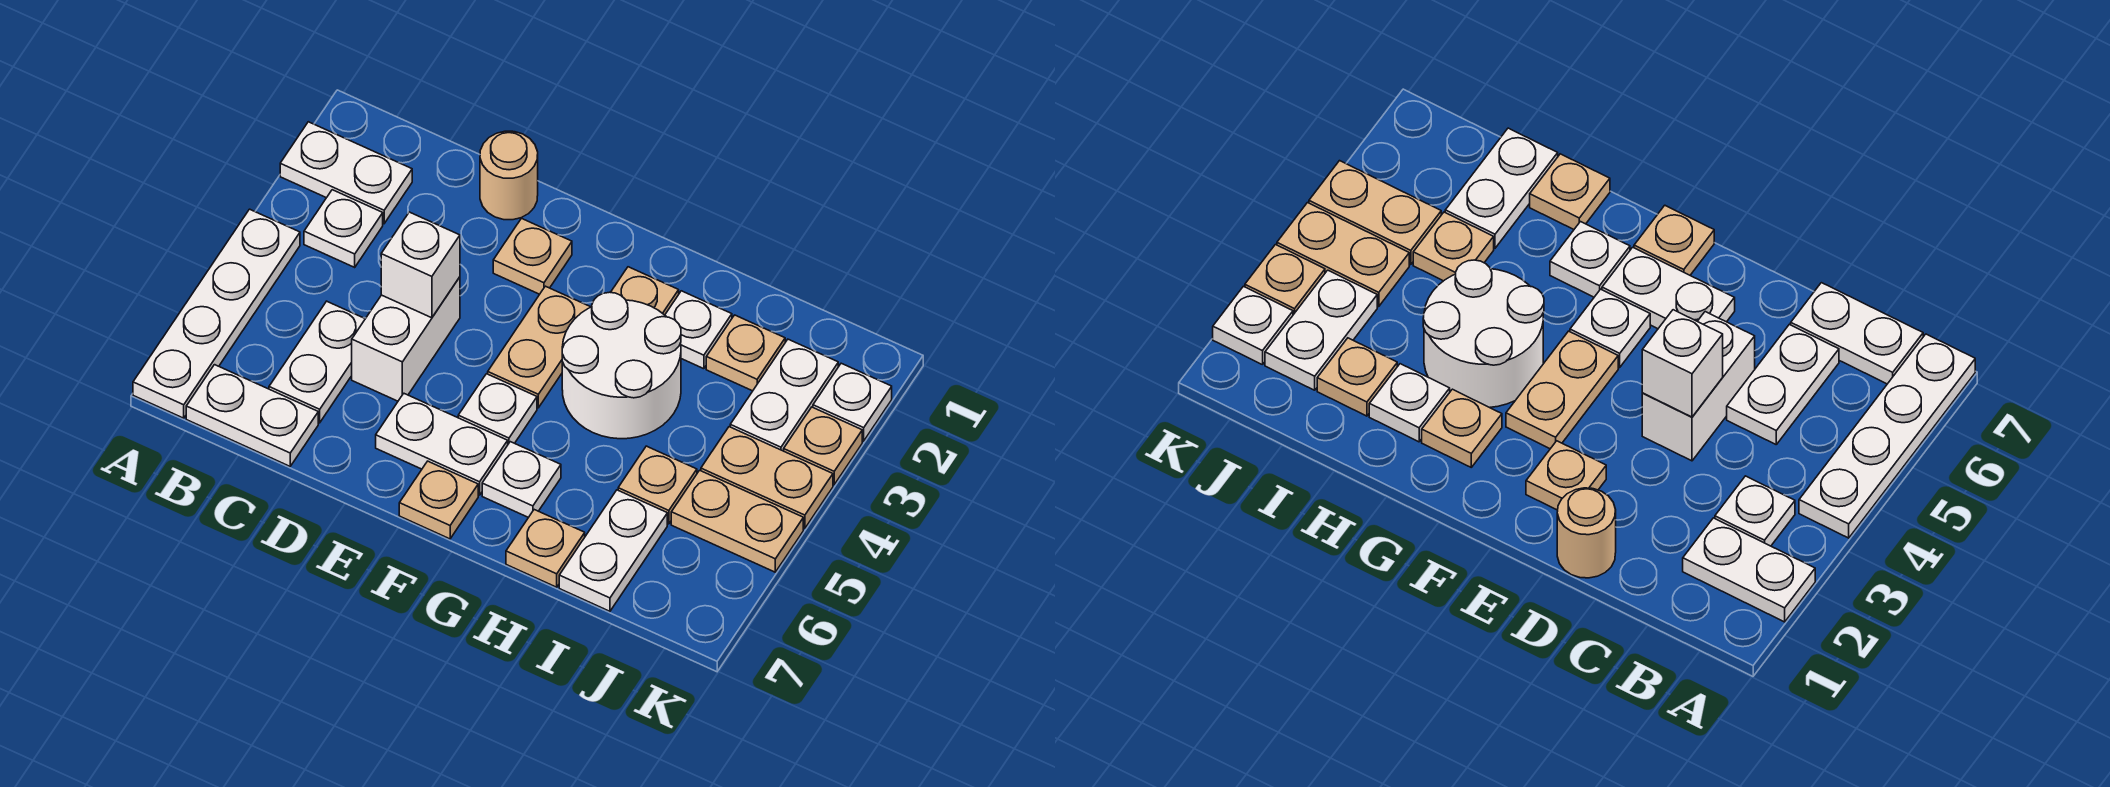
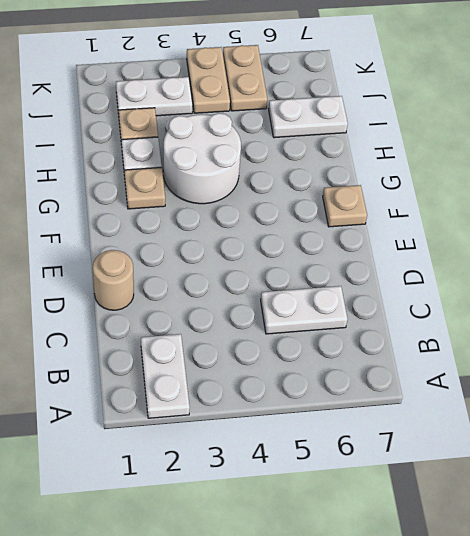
none -> white 1x4 plate [133,209,300,418]
none -> white 1x1 plate [304,190,383,267]
none -> white 1x2 plate [186,365,318,466]

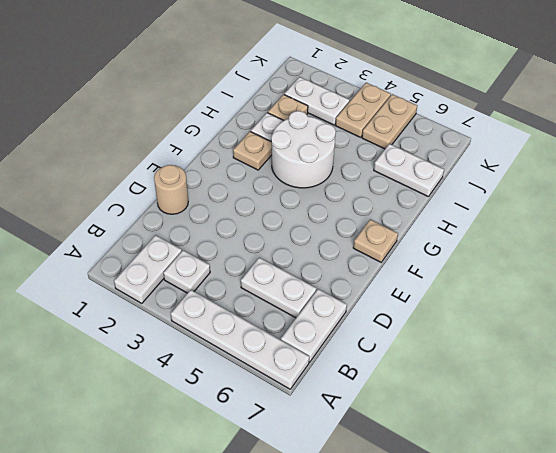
none -> white 1x2 brick [352,277,460,401]
none -> tan 1x1 plate [493,218,572,294]
none -> white 1x2 plate [376,394,508,495]

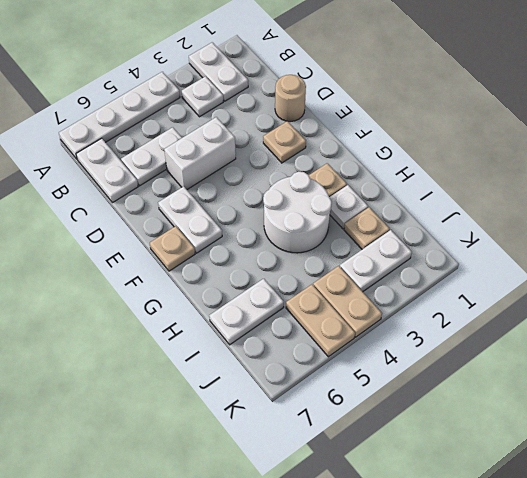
none -> tan 1x2 plate [488,286,590,408]
none -> white 1x1 plate [458,374,537,444]
none -> white 1x1 plate [482,442,561,517]

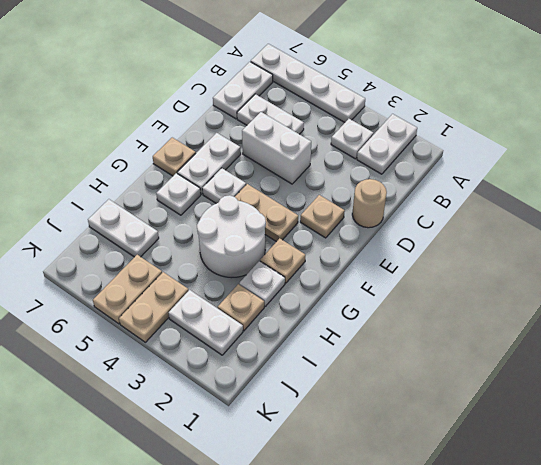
none -> tan 1x1 plate [506,510,585,587]
none -> tan 1x1 plate [618,446,697,524]
none -> white 1x1 plate [813,363,892,441]

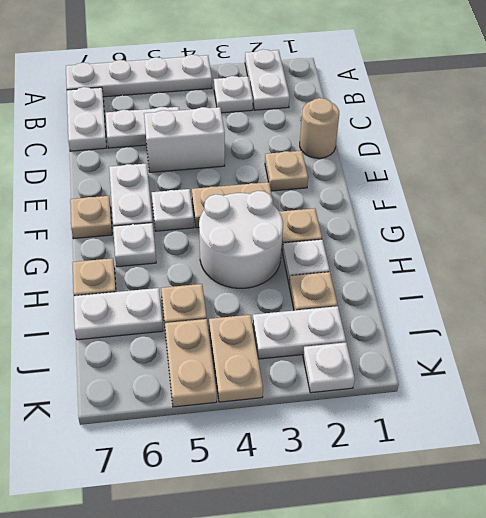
none -> tan 1x1 plate [784,407,862,485]
none -> white 1x1 brick [381,212,460,318]

